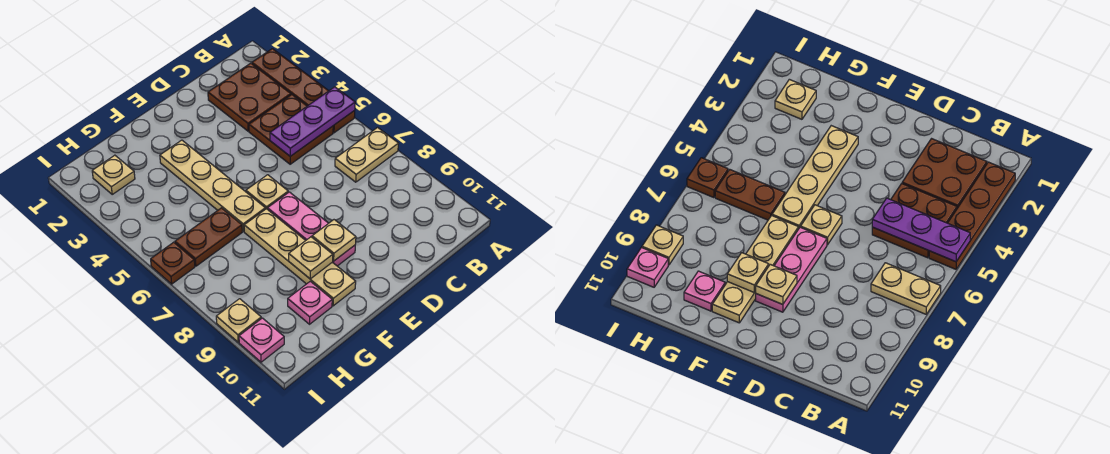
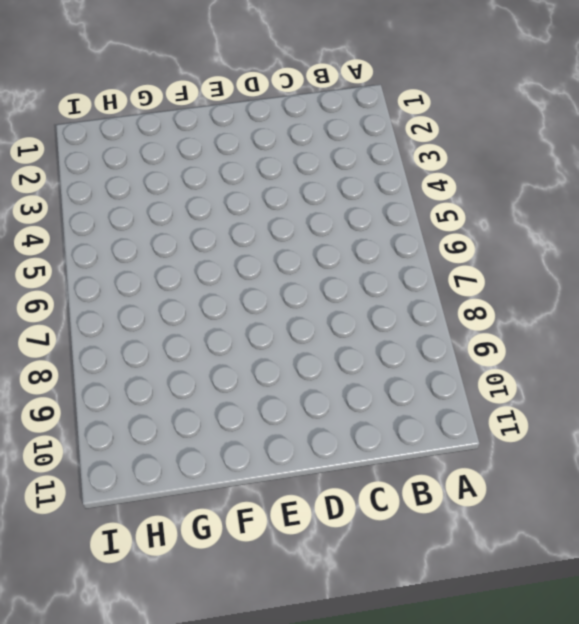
none -> brown 1x4 plate [252,49,355,133]
none -> tan 1x2 plate [335,128,399,182]
none -> brown 2x2 plate [208,63,291,131]

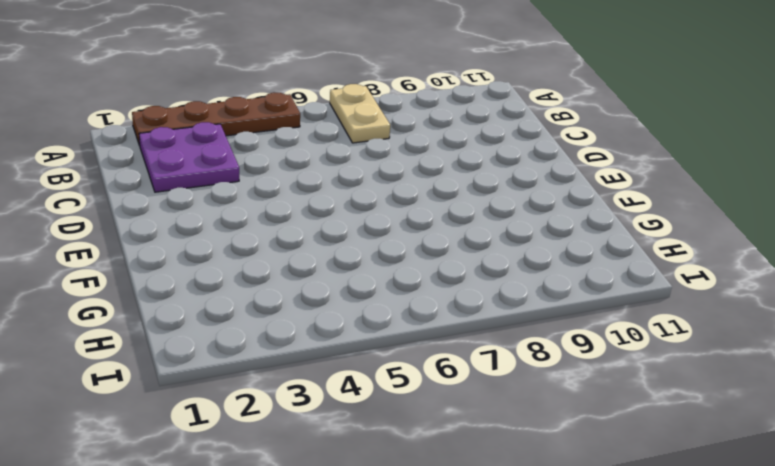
purple 2x2 plate [139,122,239,192] -> brown 2x2 plate [208,63,291,131]
none -> brown 2x2 plate [249,95,333,164]
none -> tan 1x1 plate [246,175,288,209]
none -> pink 1x3 plate [268,192,355,266]

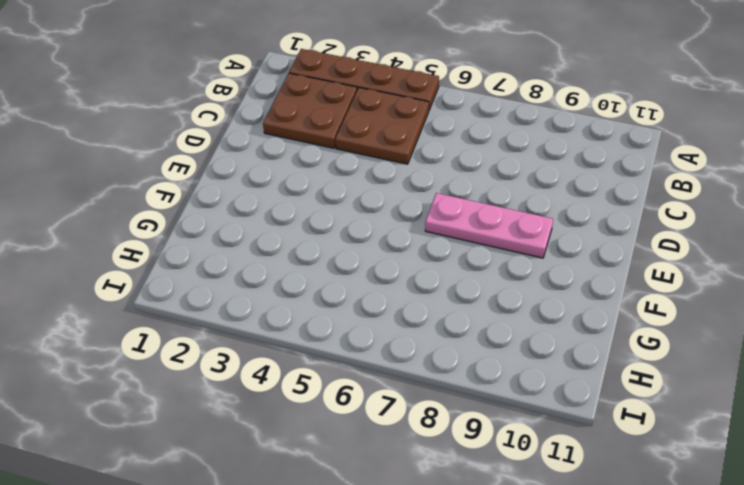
none -> tan 1x2 plate [335,128,399,182]
none -> tan 1x1 plate [246,175,288,209]
none -> tan 1x4 plate [160,140,265,231]

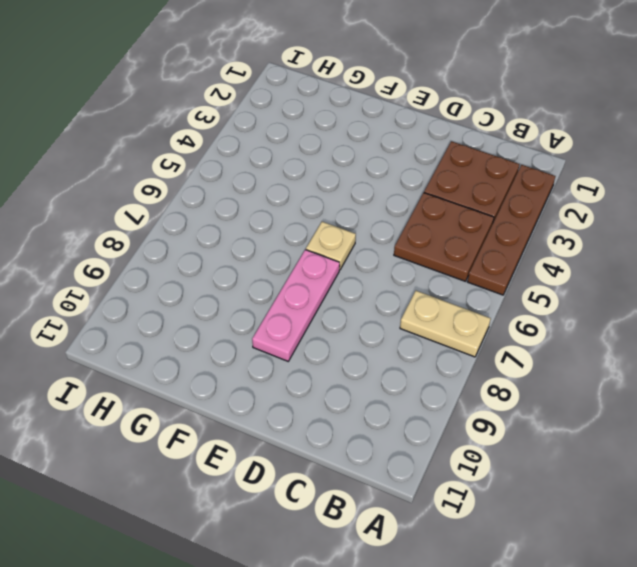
none -> tan 1x4 plate [160,140,265,231]
none -> tan 1x4 plate [244,209,356,306]
none -> brown 1x2 plate [175,208,242,266]

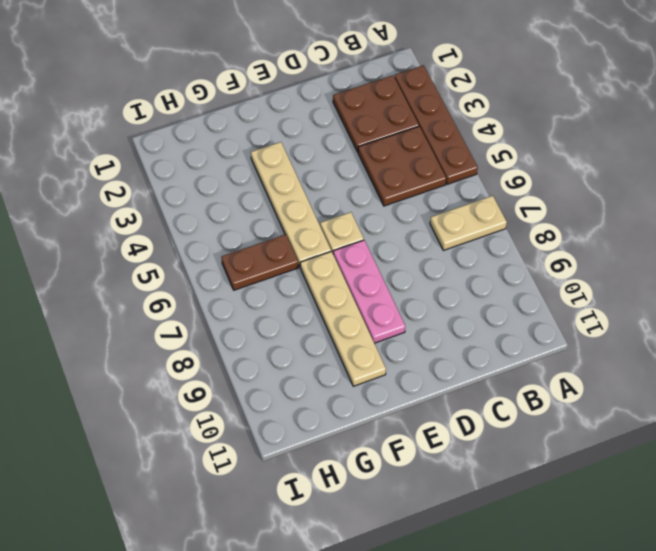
none -> pink 1x1 plate [288,281,332,324]
none -> tan 1x1 plate [92,155,135,194]
none -> brown 1x1 plate [151,242,195,284]

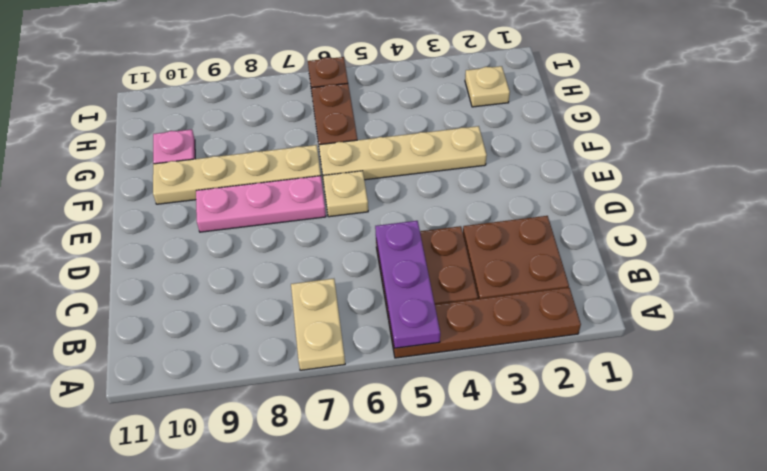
none -> tan 1x1 plate [216,299,261,342]
none -> pink 1x1 plate [239,318,284,362]
none -> tan 1x1 plate [312,220,356,261]

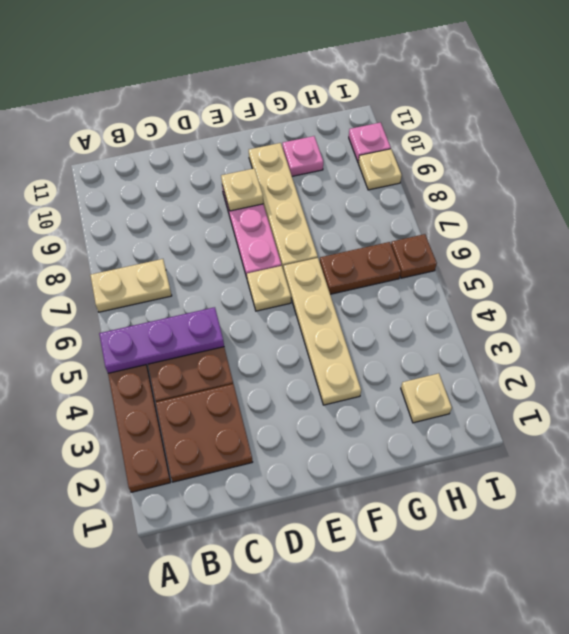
none -> tan 1x1 plate [289,237,333,279]

